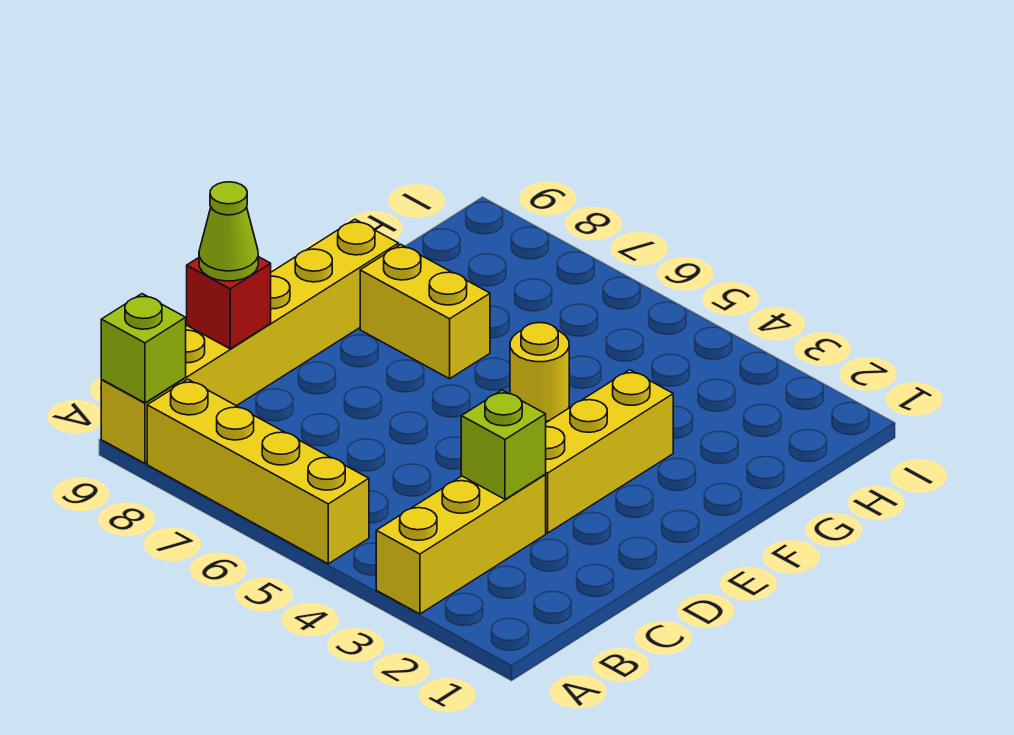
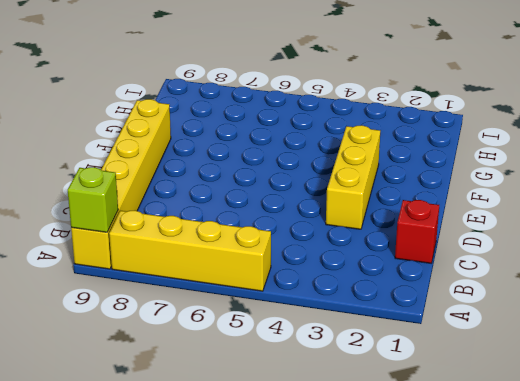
red 1x1 brick [395,200,439,263] -> red 1x1 brick moved to [187,257,271,349]
none -> yellow 1x3 brick [376,475,546,614]
none -> yellow 1x1 round brick [510,323,569,421]

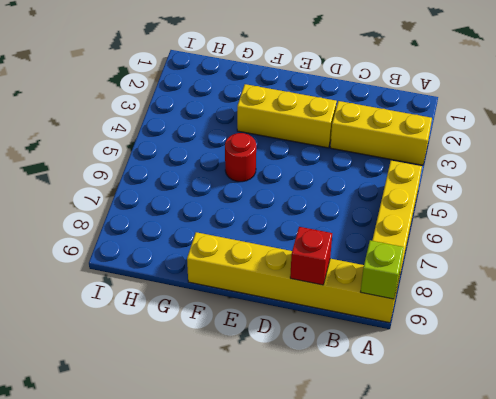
red 1x1 round brick [225,133,256,182] -> yellow 1x1 round brick [510,323,569,421]
none -> yellow 1x2 brick [360,244,490,379]
none -> lime 1x1 brick [461,390,546,499]

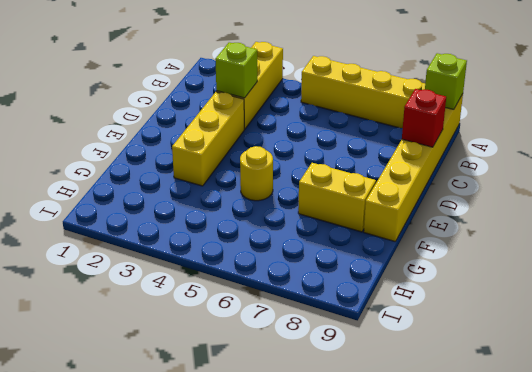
none -> lime 1x1 cone [199,182,258,281]

